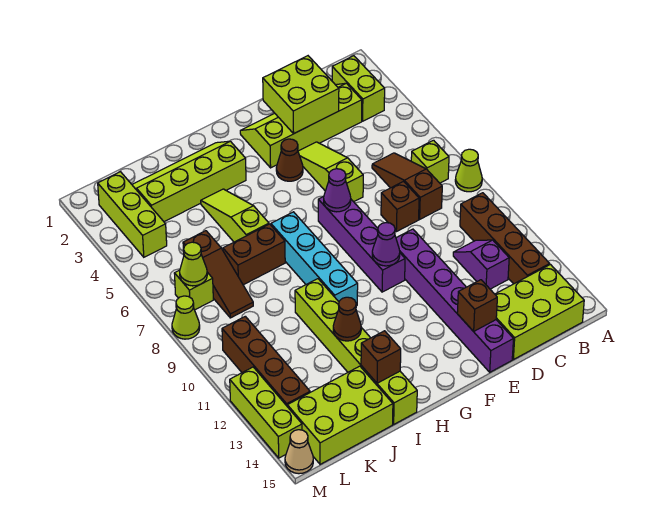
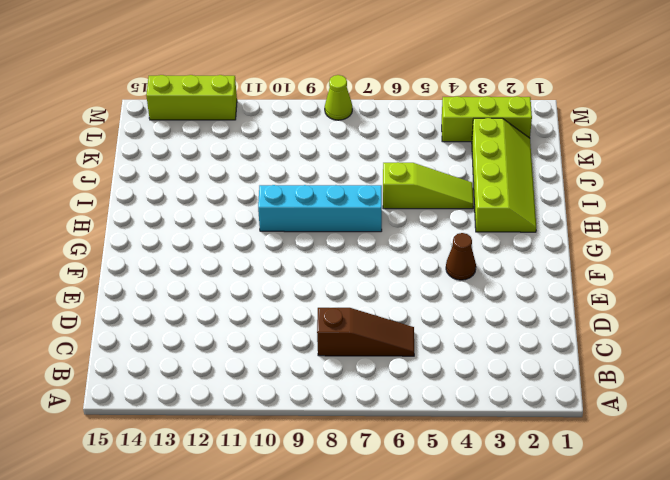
none -> lime 1x1 cone [455,149,482,192]
none -> lime 1x2 brick [332,56,385,121]
none -> lime 1x1 brick [411,140,449,183]
none -> brown 1x4 brick [460,193,550,284]

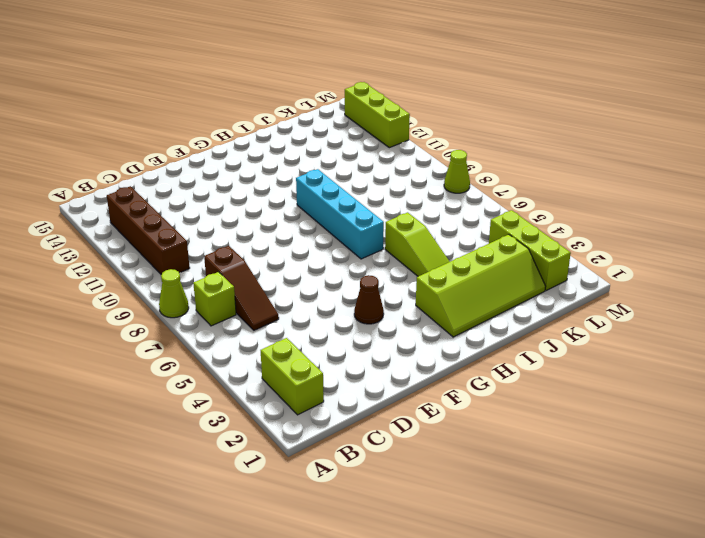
none -> lime 2x3 brick [495,265,584,360]
none -> lime 2x4 slope [240,83,362,168]
none -> purple 1x2 slope [453,240,509,289]
none -> brown 1x1 brick [381,182,419,232]

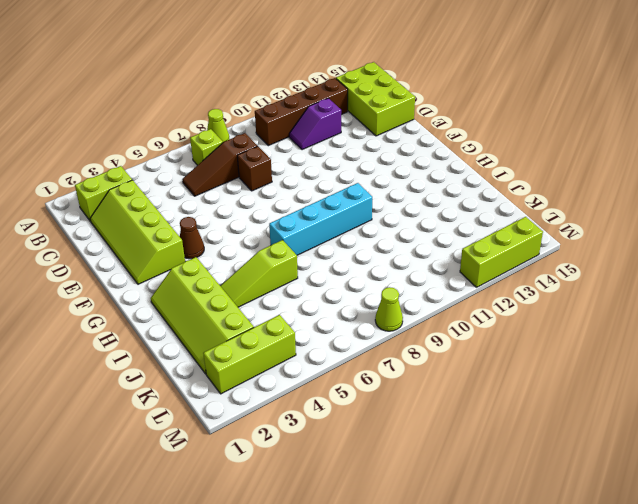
none -> lime 1x3 slope [298,142,363,202]
none -> purple 1x6 brick [396,229,513,372]
none -> purple 1x4 brick [318,196,405,292]
none -> brown 1x2 brick [223,224,285,285]

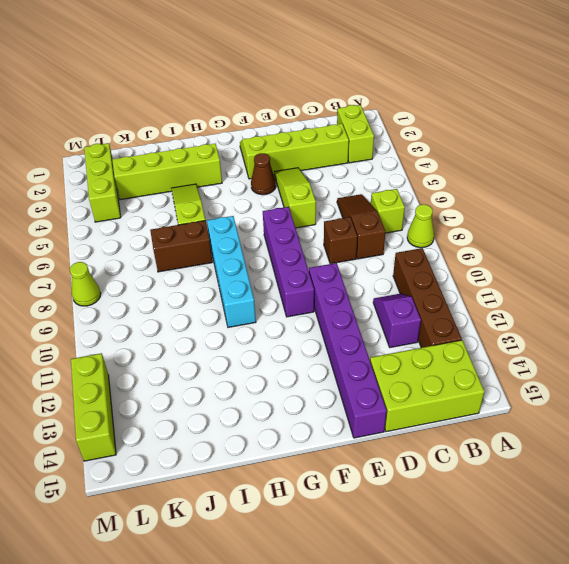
none -> lime 1x6 brick [295,279,417,424]
none -> lime 2x3 brick [287,366,393,464]
none -> brown 1x3 slope [183,231,253,318]
none -> lime 1x1 brick [174,270,213,310]

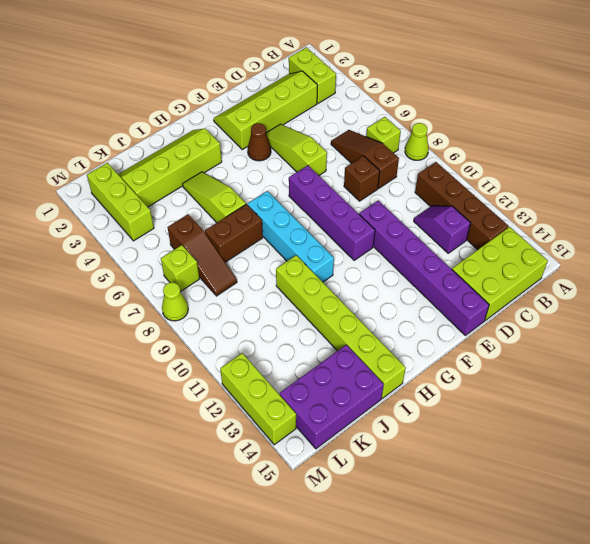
purple 2x3 brick [280,345,384,449] -> lime 2x3 brick [287,366,393,464]
none -> brown 1x4 brick [222,316,310,406]
none -> tan 1x1 cone [285,430,313,474]
none -> lime 2x2 brick [263,56,339,133]
none -> brown 1x1 brick [457,280,497,331]

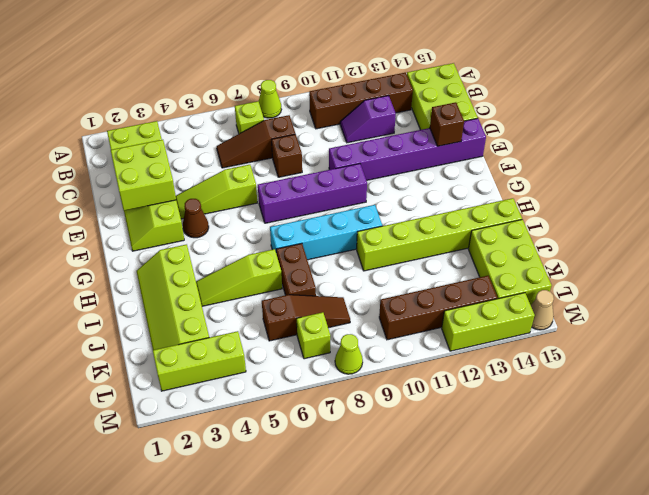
none -> purple 1x1 cone [324,169,351,212]
none -> purple 1x1 cone [372,223,400,266]
none -> brown 1x1 cone [333,297,361,341]
none -> brown 1x1 brick [361,331,401,383]

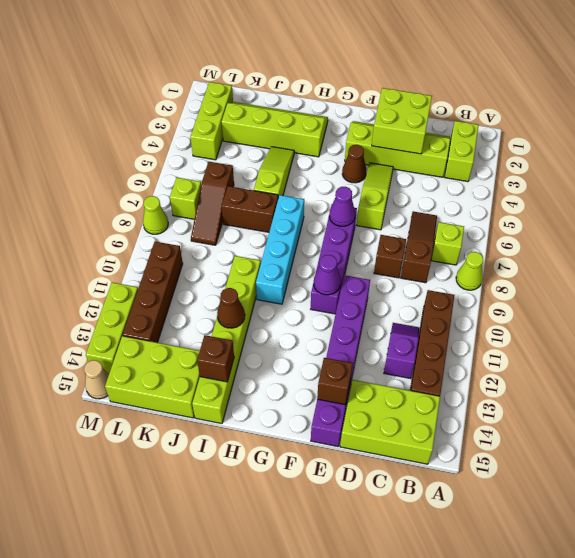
none -> lime 1x1 cone [180,242,207,286]

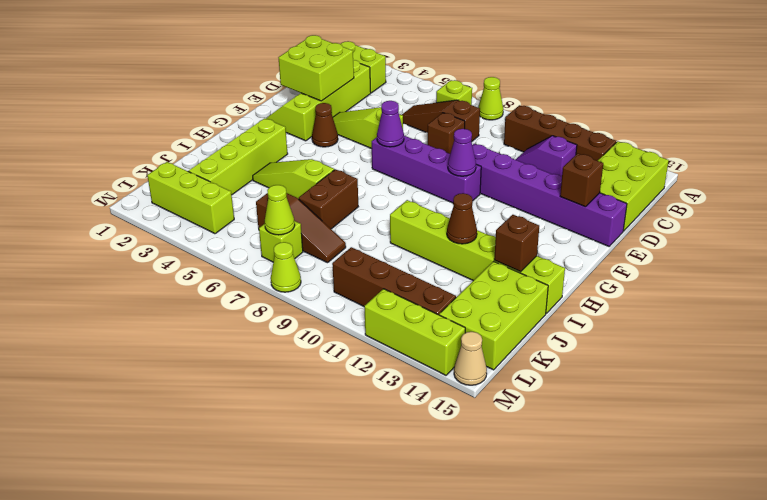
none -> cyan 1x4 brick [271,212,358,306]

